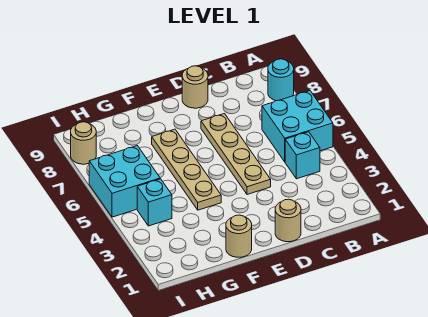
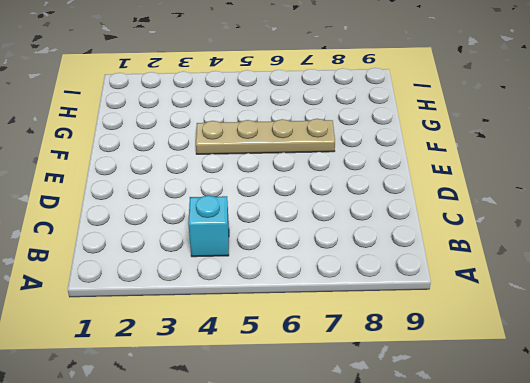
none -> cyan 2x2 brick [262,91,333,162]
none -> cyan 1x1 round brick [268,59,294,101]

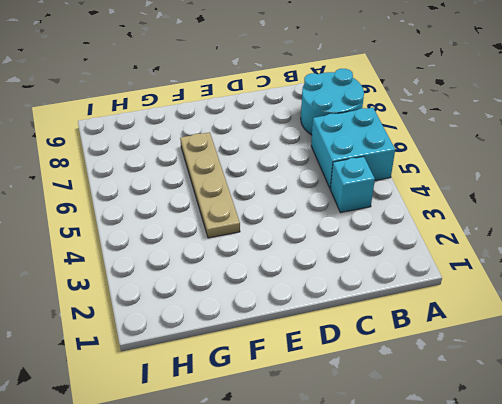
cyan 2x2 round brick [301,69,364,135] -> cyan 1x1 round brick [268,59,294,101]
none -> tan 1x1 round brick [275,199,301,242]
none -> tan 1x4 plate [201,114,271,194]

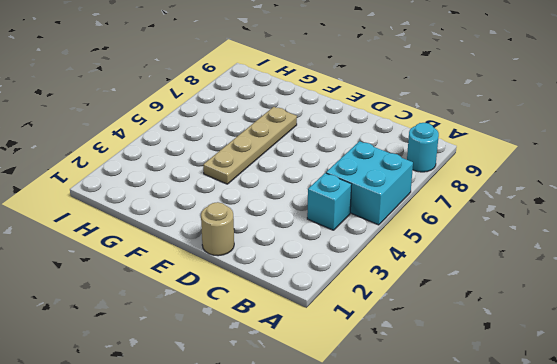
none -> tan 1x4 plate [201,114,271,194]
none -> tan 1x1 round brick [182,66,208,108]

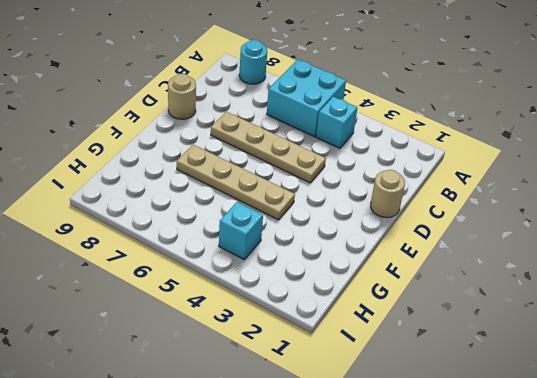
none -> tan 1x1 round brick [226,215,252,257]
none -> cyan 2x2 brick [89,146,160,217]

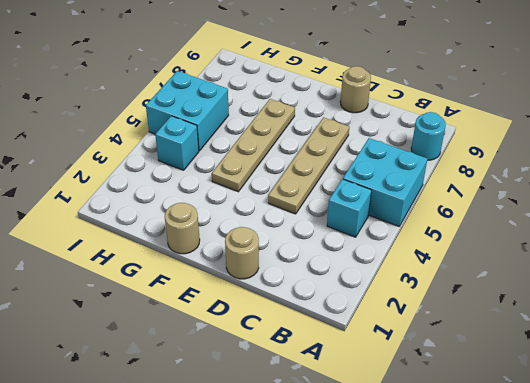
none -> tan 1x1 round brick [71,122,96,164]

